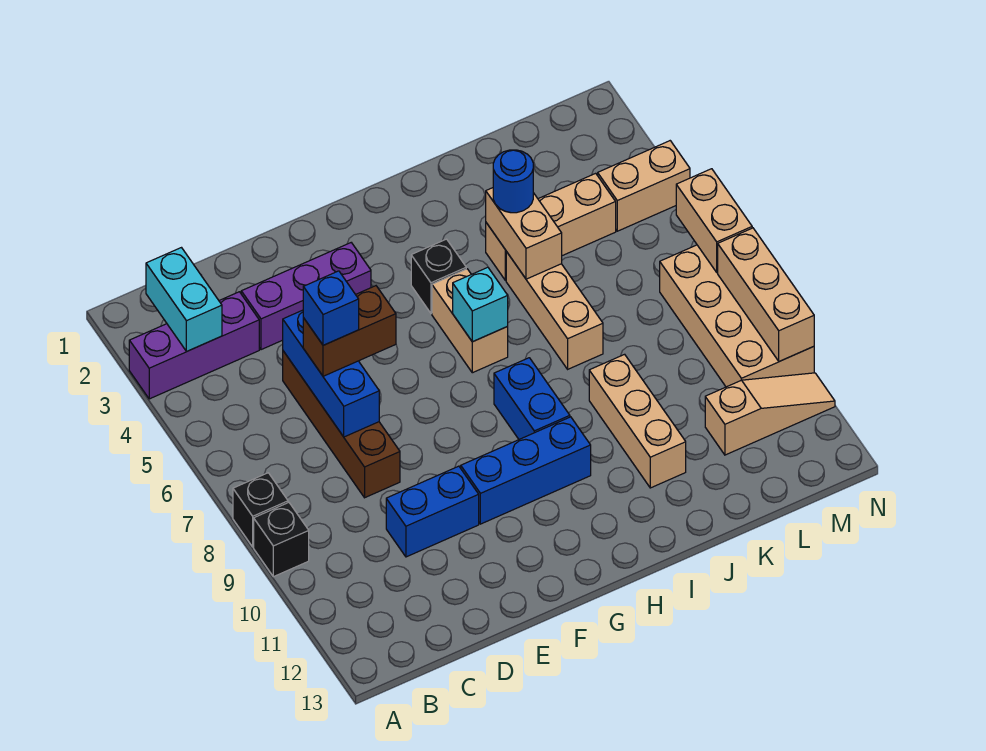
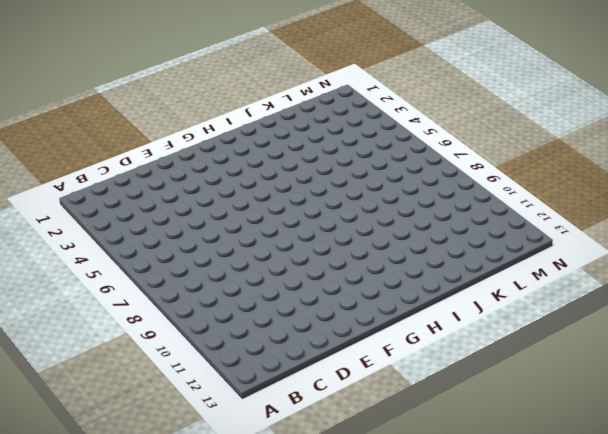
none -> purple 1x3 brick [129,292,259,399]
none -> black 1x1 brick [233,473,288,547]
none -> black 1x1 brick [254,503,309,577]

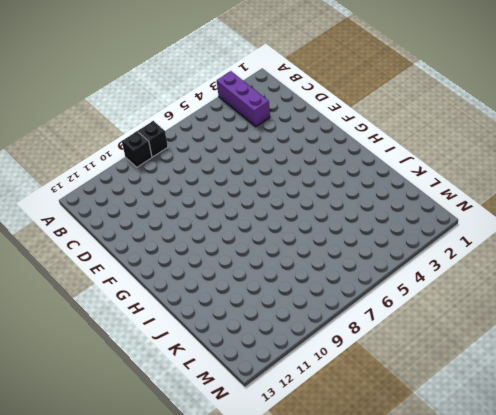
none -> purple 1x3 brick [241,243,371,350]
none -> brown 1x4 brick [283,351,400,498]
none -> blue 1x2 brick [386,466,479,557]

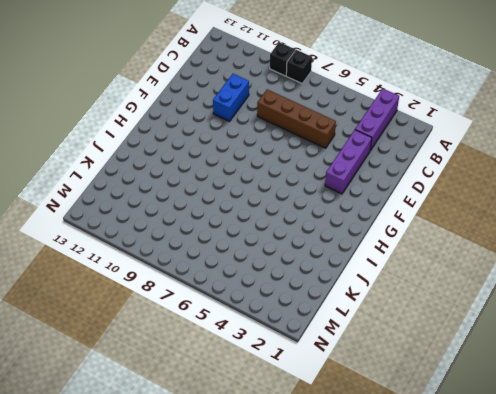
none -> blue 1x3 brick [461,417,591,524]
none -> black 1x1 brick [411,239,466,313]
none -> tan 1x2 brick [432,269,508,373]

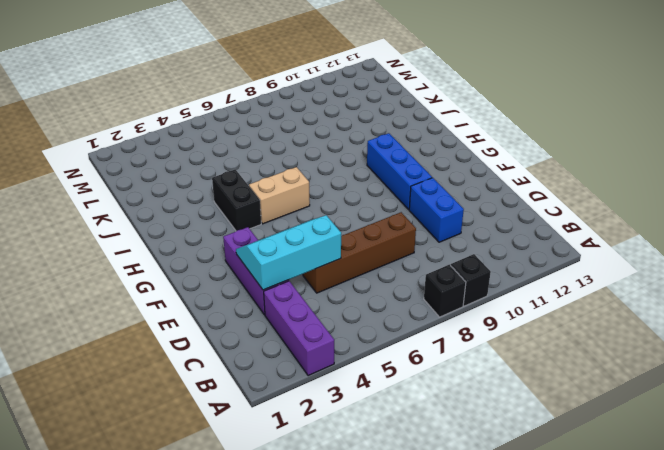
cyan 2x3 slope [236,215,341,290] -> blue 1x3 brick [283,310,379,437]
black 1x2 brick [212,169,261,231] -> black 1x1 brick [411,239,466,313]
none -> blue 1x2 brick [494,358,570,439]
none -> tan 1x3 brick [486,173,616,281]
none -> tan 1x3 brick [506,252,603,369]

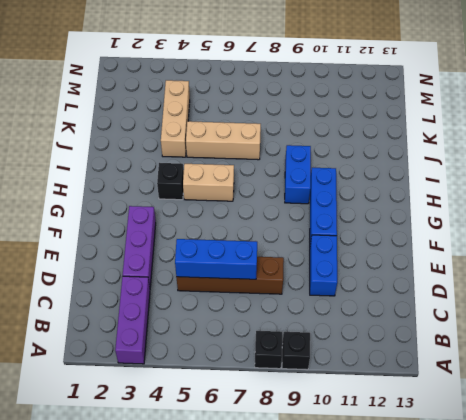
blue 1x2 brick [285,145,311,204] -> blue 1x2 brick turned to [494,358,570,439]
none -> tan 1x3 brick [589,354,686,488]
none -> tan 1x3 slope [705,373,835,455]
none -> tan 1x2 brick [598,141,690,231]

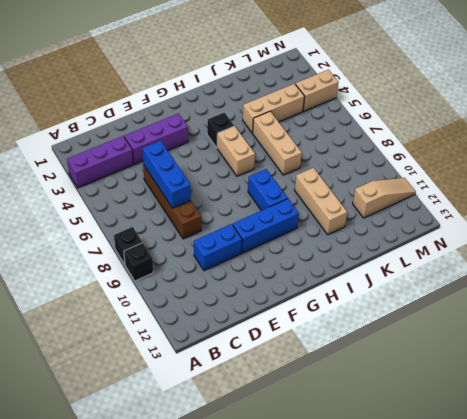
none -> tan 2x4 brick [660,245,814,387]
none -> cyan 1x2 brick [146,248,222,351]
none -> cyan 1x1 brick [453,267,508,342]

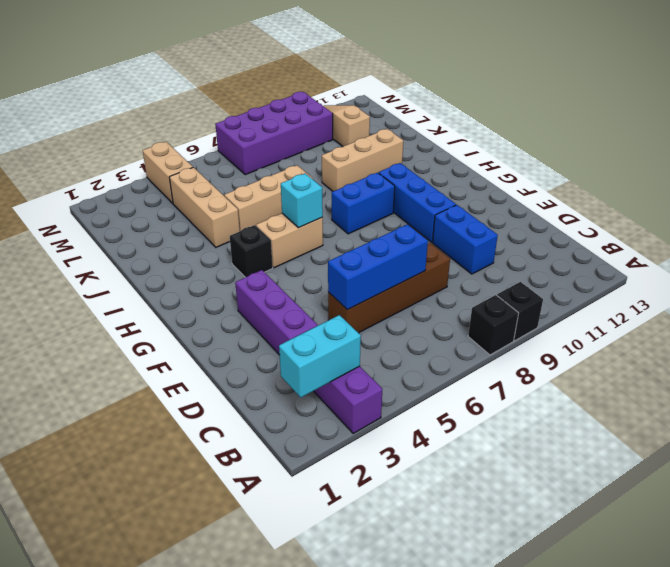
purple 2x4 brick [215,92,333,175] -> tan 2x4 brick [660,245,814,387]
none -> tan 1x2 brick [486,188,562,279]
none -> tan 1x2 brick [676,169,752,272]
none -> tan 1x3 brick [718,228,814,361]

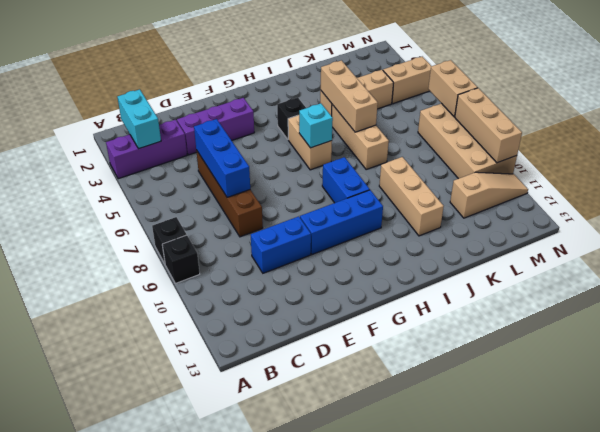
tan 1x3 brick [321,60,378,132] -> tan 1x2 brick [486,188,562,279]
none -> brown 1x2 brick [303,286,396,376]
none -> blue 1x1 round brick [493,150,533,213]
none -> blue 1x1 brick [303,271,359,345]

